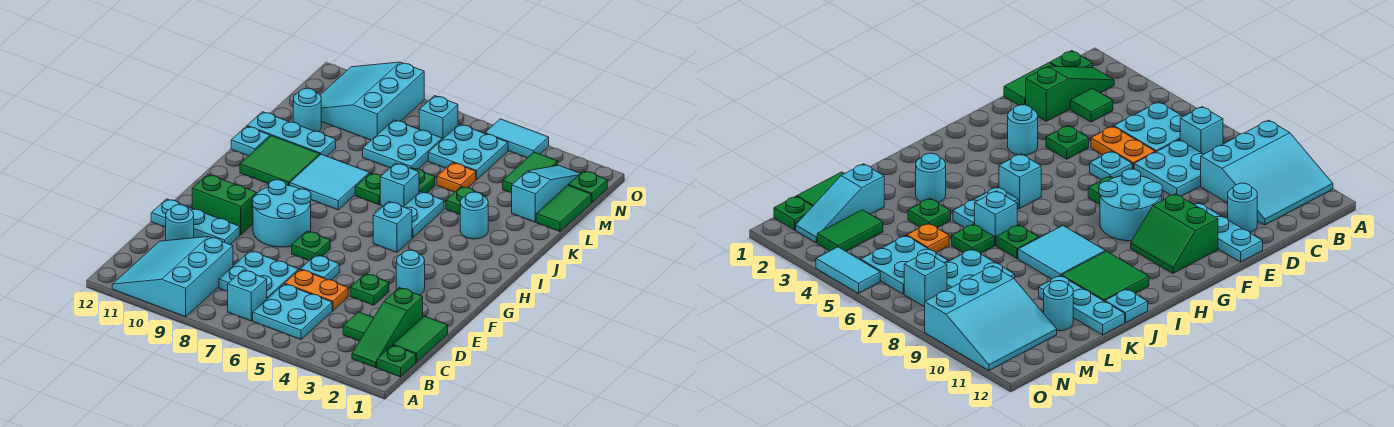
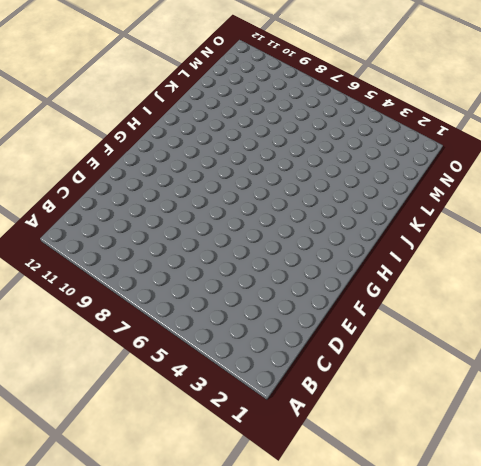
none -> cyan 3x3 slope [112,237,233,317]
none -> green 1x1 plate [377,345,416,377]
none -> green 1x3 slope [352,288,423,368]
none -> cyan 2x2 plate [253,284,332,339]

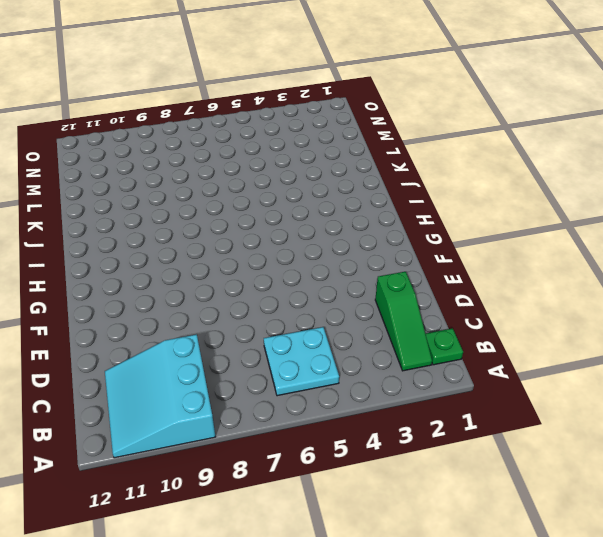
none -> cyan 1x1 brick [228,270,267,321]
none -> green 1x2 tile [393,316,448,362]
none -> green 1x1 tile [343,312,373,341]
none -> cyan 2x2 plate [219,251,299,299]

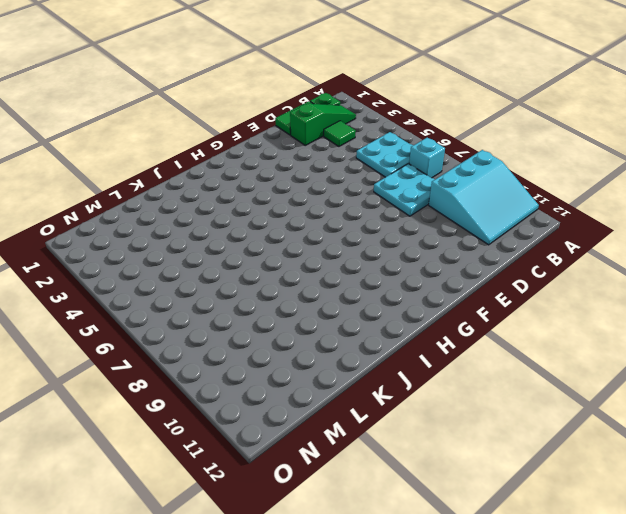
none -> orange 1x2 plate [285,269,348,310]
none -> cyan 1x1 round brick [166,205,194,241]
none -> green 1x1 plate [350,274,389,305]
none -> cyan 1x1 plate [301,255,339,280]

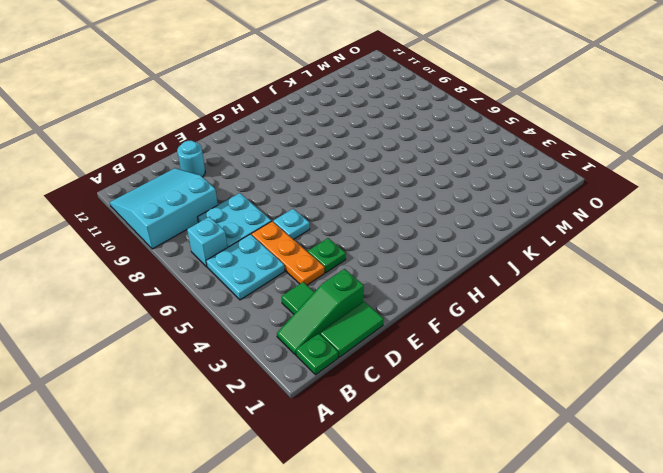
orange 1x3 plate [252,221,324,285] -> orange 1x2 plate [285,269,348,310]
none -> cyan 1x3 plate [151,199,240,244]
none -> cyan 1x1 round brick [396,250,425,295]
none -> green 1x1 plate [292,231,330,260]
none -> cyan 2x2 round brick [252,180,311,247]

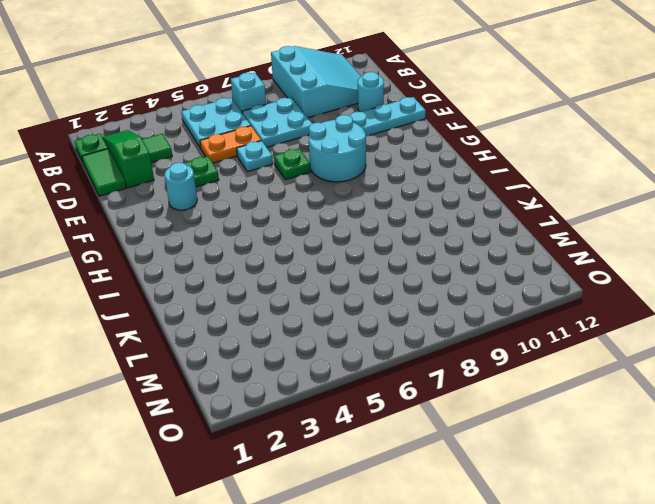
none -> green 2x2 slope [192,174,257,235]
none -> cyan 1x1 brick [373,202,412,252]
none -> cyan 1x2 plate [404,192,444,238]
none -> cyan 2x2 tile [290,154,369,210]

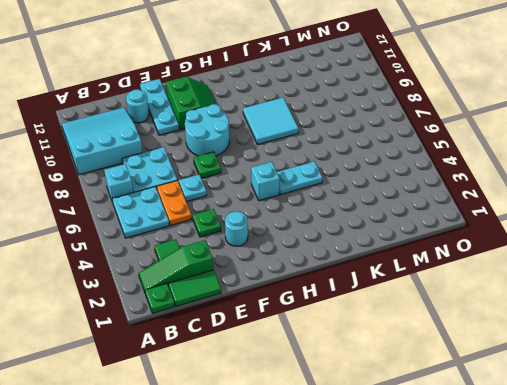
none -> green 2x2 tile [240,136,320,186]
none -> cyan 1x1 round brick [460,192,488,239]
none -> cyan 1x1 brick [380,163,419,207]
none -> green 1x1 plate [355,173,381,205]

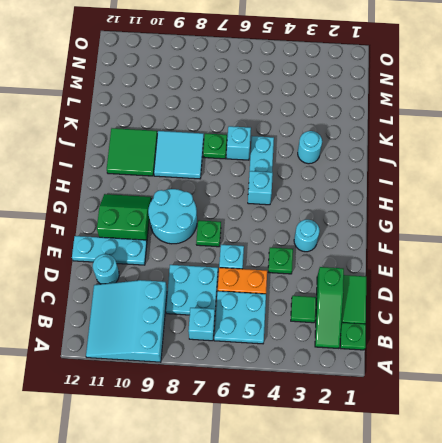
none -> cyan 1x1 plate [231,126,270,156]
none -> green 1x1 plate [446,186,485,214]
none -> green 1x1 plate [411,168,435,193]
none -> cyan 1x3 plate [247,112,336,156]

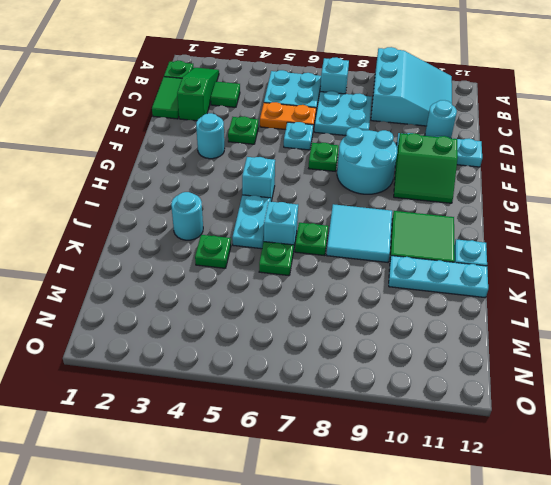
none -> green 1x2 tile [536,185,591,232]
none -> cyan 1x3 slope [512,165,580,222]
none -> orange 1x1 plate [437,163,476,192]
none -> cyan 2x2 plate [363,120,442,169]

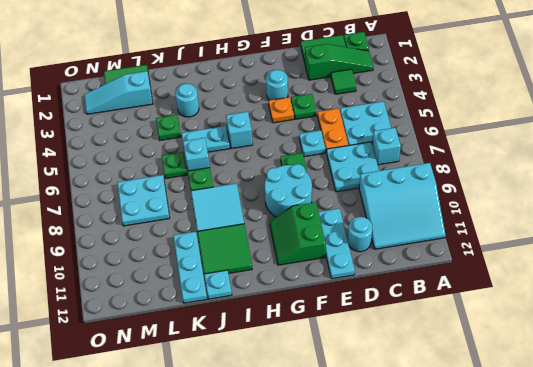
orange 1x1 plate [269,97,294,123] -> orange 1x1 plate moved to [437,163,476,192]
none -> cyan 1x1 round brick [293,88,321,132]
none -> green 1x2 tile [503,152,558,193]
none -> cyan 2x2 plate [428,124,508,180]
none -> cyan 3x3 slope [320,62,424,140]

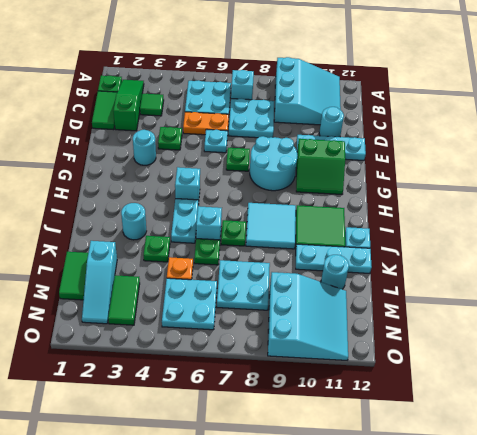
none -> green 1x1 plate [568,171,607,202]
none -> cyan 1x1 brick [419,96,458,139]
none -> cyan 1x2 tile [485,119,549,158]

